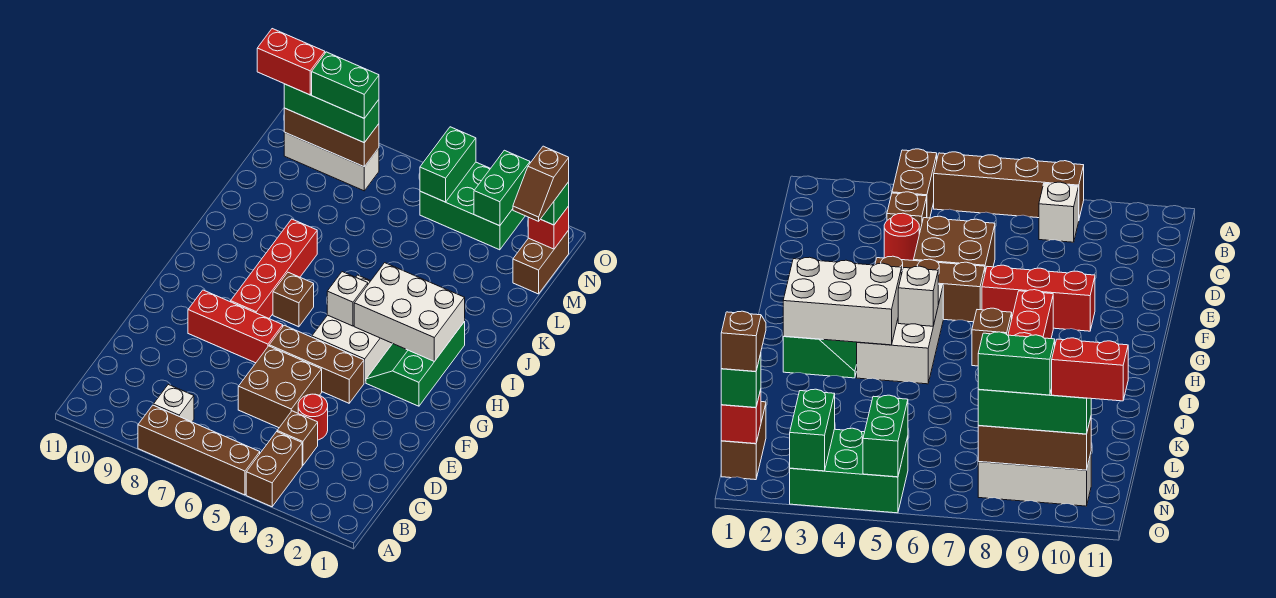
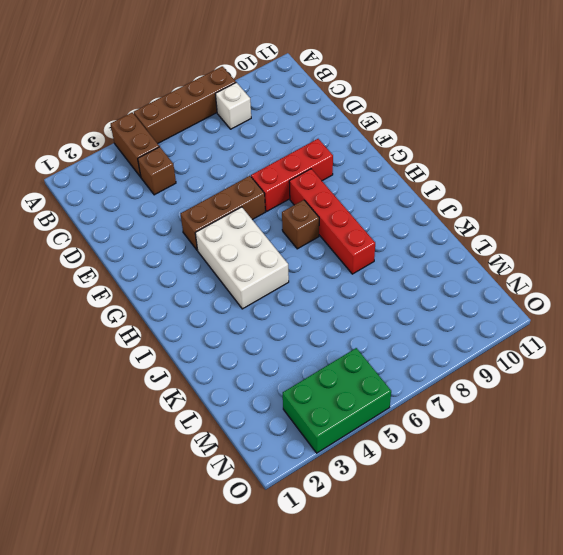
none -> red 1x1 round brick [298,394,328,440]
none -> brown 2x2 brick [238,346,322,428]
none -> green 2x3 slope [366,322,465,406]

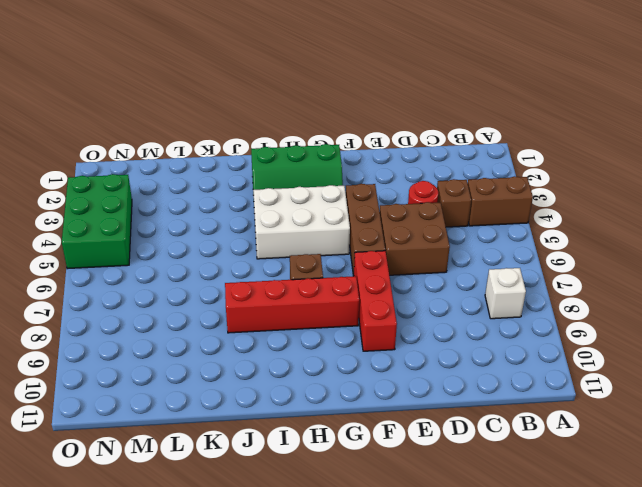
none -> brown 1x4 brick [138,405,260,495]
none -> brown 1x2 brick [513,230,569,294]
none -> white 1x3 brick [284,133,379,191]

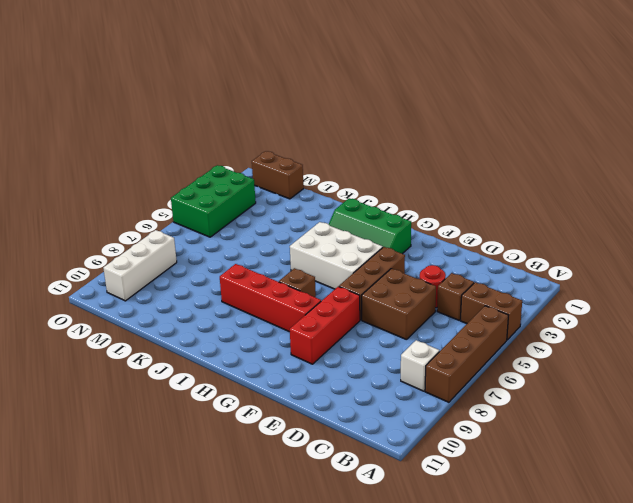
none -> white 2x3 brick [354,263,465,361]
none -> white 1x1 brick [327,272,368,326]
none -> red 1x1 brick [528,206,569,249]

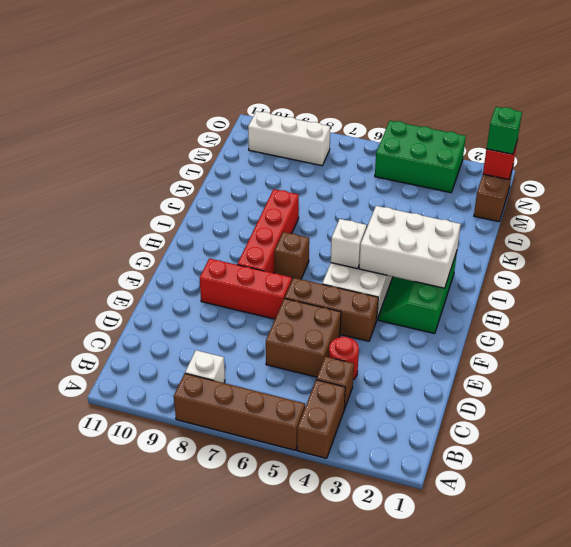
none -> green 1x2 brick [474,150,530,226]
none -> green 1x2 brick [420,127,476,202]
none -> brown 1x3 brick [284,108,379,167]

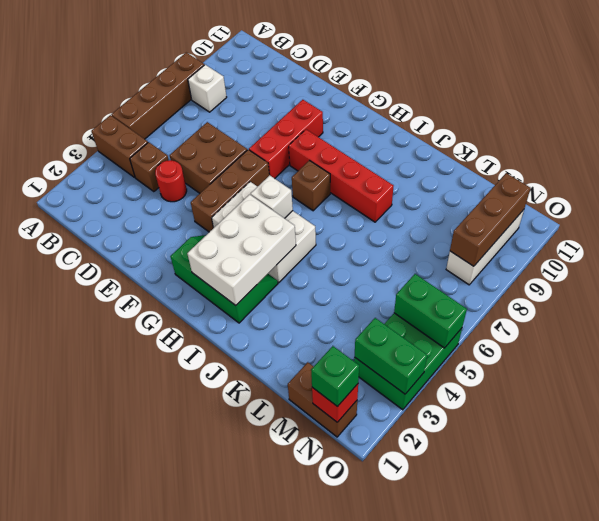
none -> green 1x3 brick [284,84,379,143]
none -> brown 1x2 slope [513,146,569,221]
none -> green 1x2 brick [312,52,379,118]

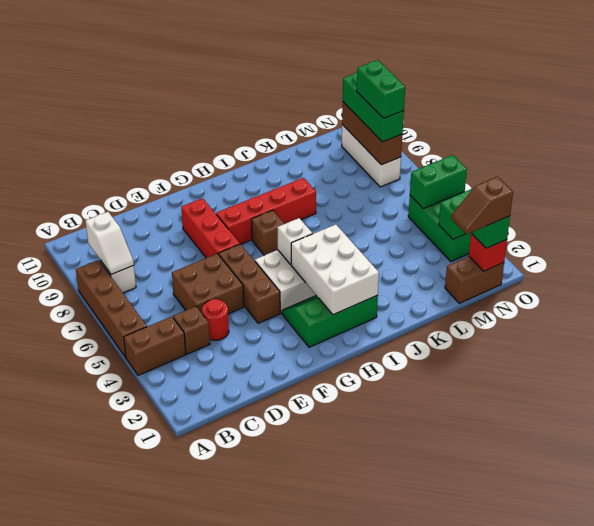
white 1x2 slope [85,212,134,274] -> none
none -> red 1x2 brick [257,29,325,95]

